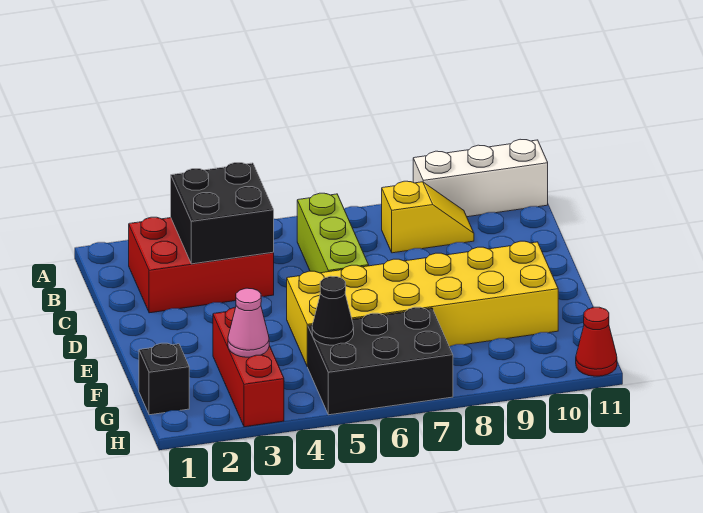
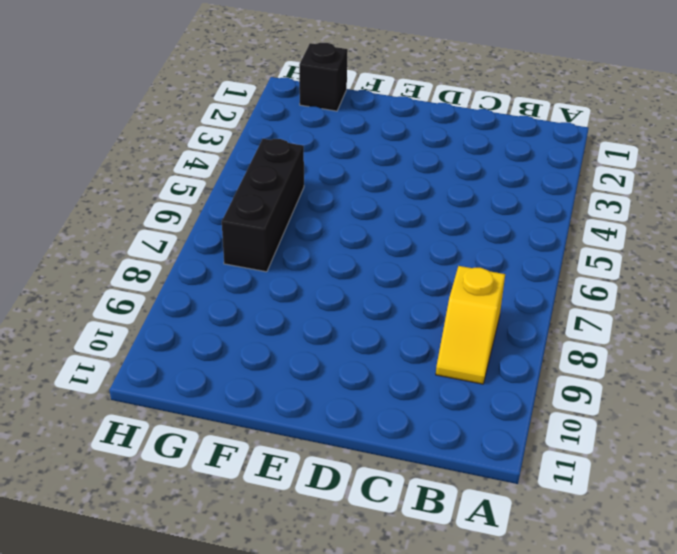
black 1x3 brick [222,139,304,272] -> black 2x3 brick [308,307,453,415]
none -> white 1x3 brick [413,139,548,217]
none -> red 2x3 brick [129,217,274,313]
none -> lime 1x3 brick [297,193,369,273]

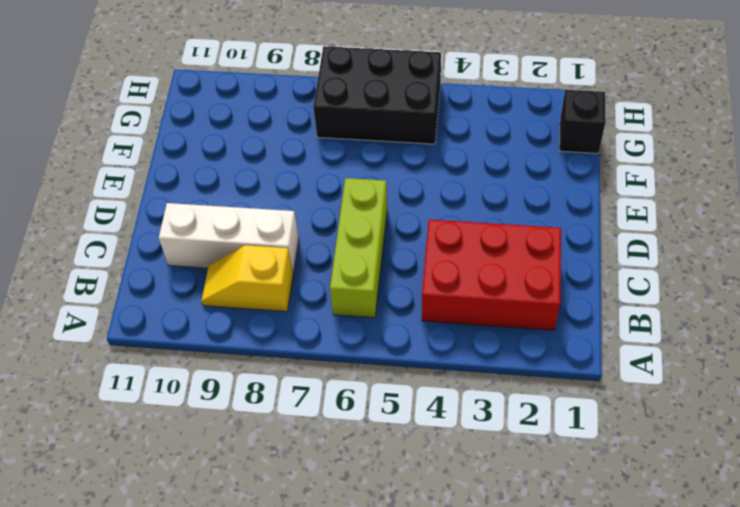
white 1x3 brick [159,203,299,274] -> white 1x3 brick moved to [413,139,548,217]
none -> yellow 2x6 brick [287,241,558,367]
none -> red 1x3 brick [213,307,284,427]
none -> red 1x1 cone [576,307,617,376]

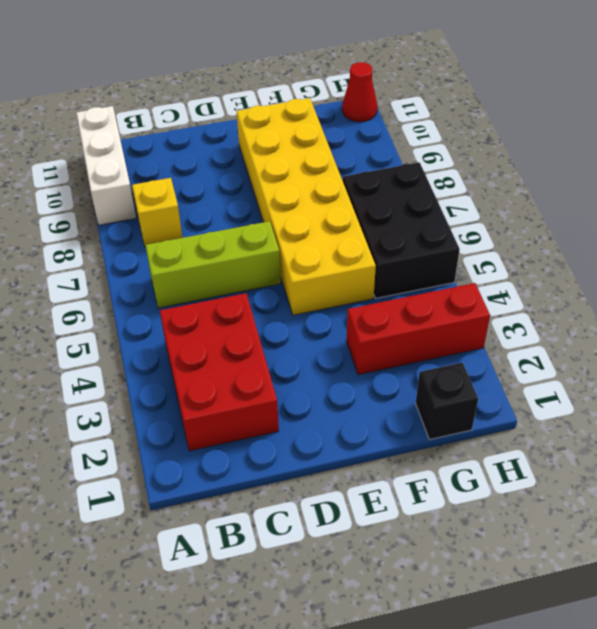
none -> black 2x2 brick [171,163,274,264]
none -> pink 1x1 cone [228,288,269,357]
none -> black 1x1 cone [312,276,354,345]

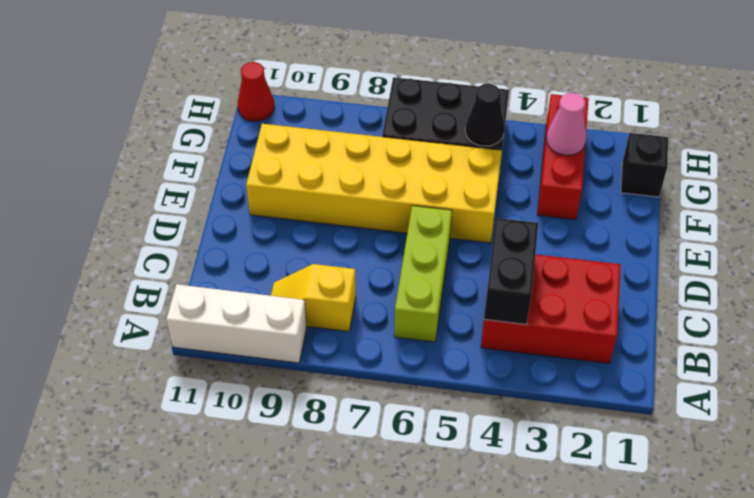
black 1x2 brick [484,218,538,325] -> black 2x2 brick [171,163,274,264]

